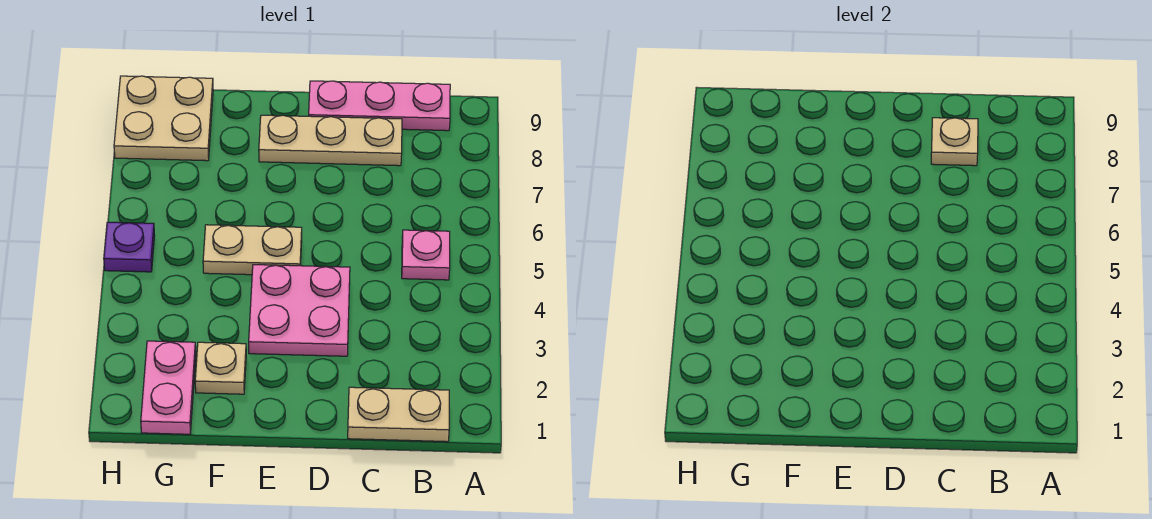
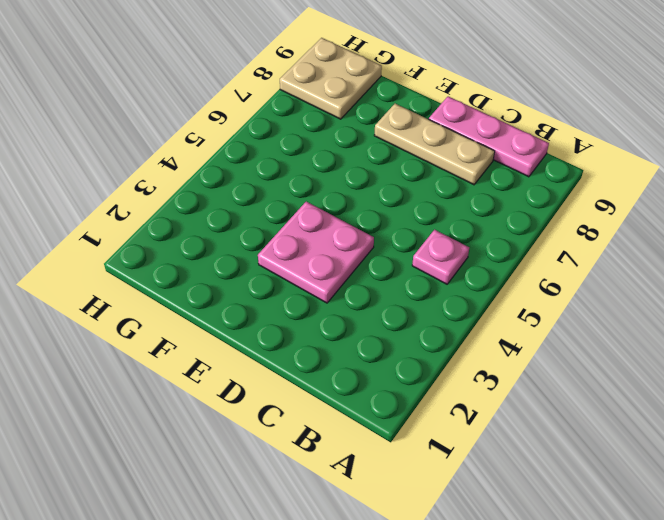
none -> tan 1x2 plate [348,387,449,442]
none -> tan 1x2 plate [203,225,302,275]

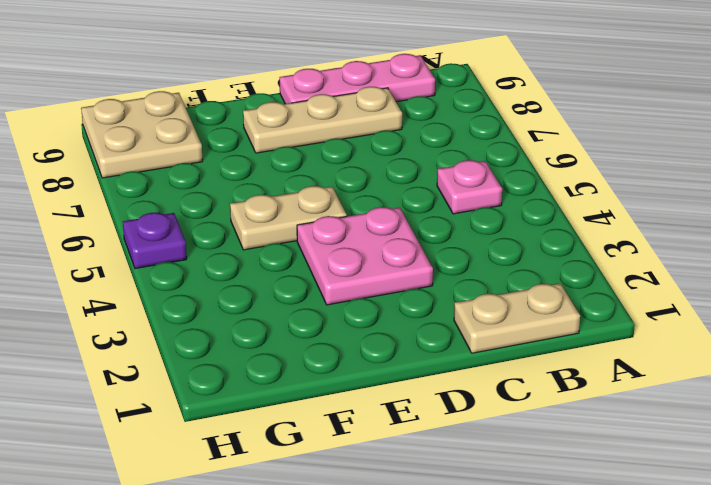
none -> tan 1x1 plate [195,342,246,394]
none -> pink 1x2 plate [141,341,196,434]

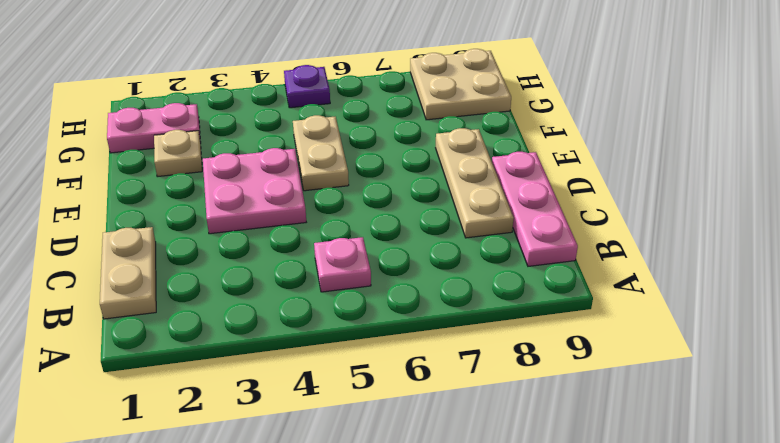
none -> tan 1x1 plate [931,118,978,166]

